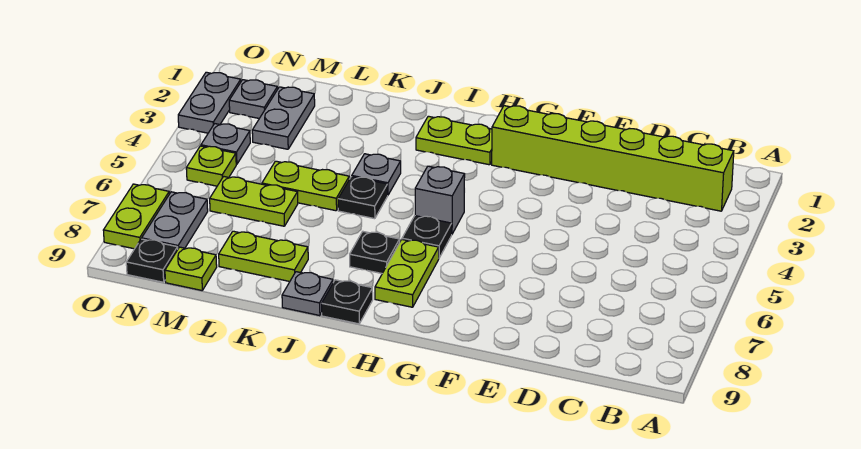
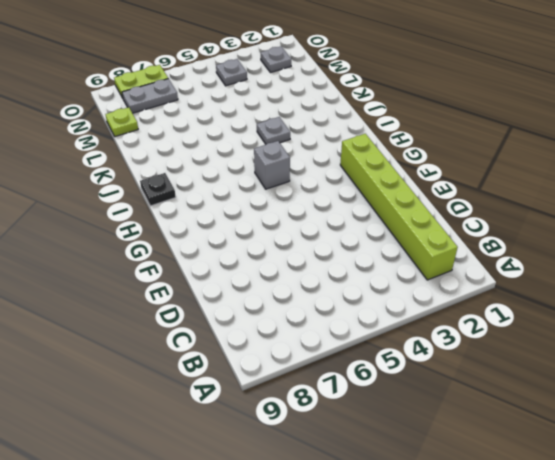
none -> lime 1x2 plate [416,116,492,165]
none -> black 1x1 plate [402,216,452,258]
none -> lime 1x2 plate [375,239,439,307]

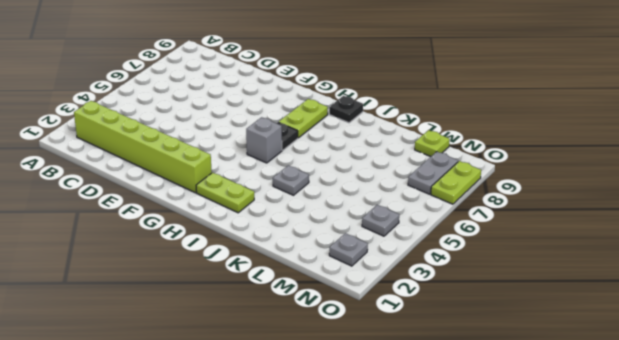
none -> black 1x1 plate [350,232,400,273]
none -> black 1x1 plate [338,177,388,219]
none -> grey 1x1 plate [282,272,333,316]

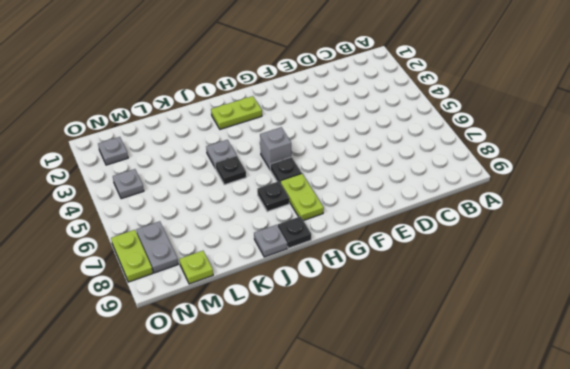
none -> lime 1x6 brick [492,106,734,211]
none -> lime 1x2 plate [262,161,349,211]
none -> lime 1x2 plate [219,231,308,281]

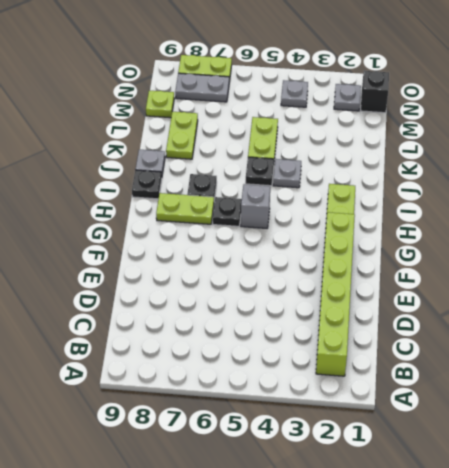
black 1x1 brick [361,71,389,113] -> none
none -> lime 1x2 plate [210,176,298,226]
none -> grey 1x2 plate [252,87,315,149]
none -> lime 1x1 plate [186,146,236,186]

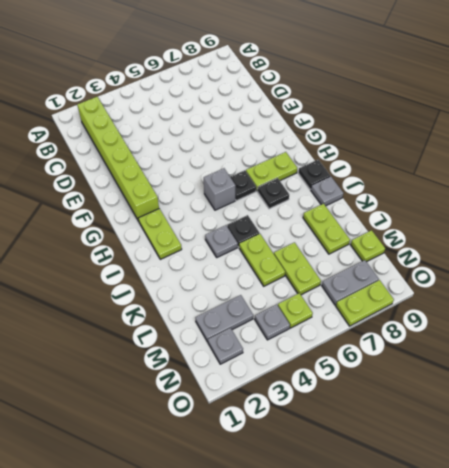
none -> black 1x1 plate [126,239,178,282]
none -> grey 1x2 plate [178,72,241,133]

